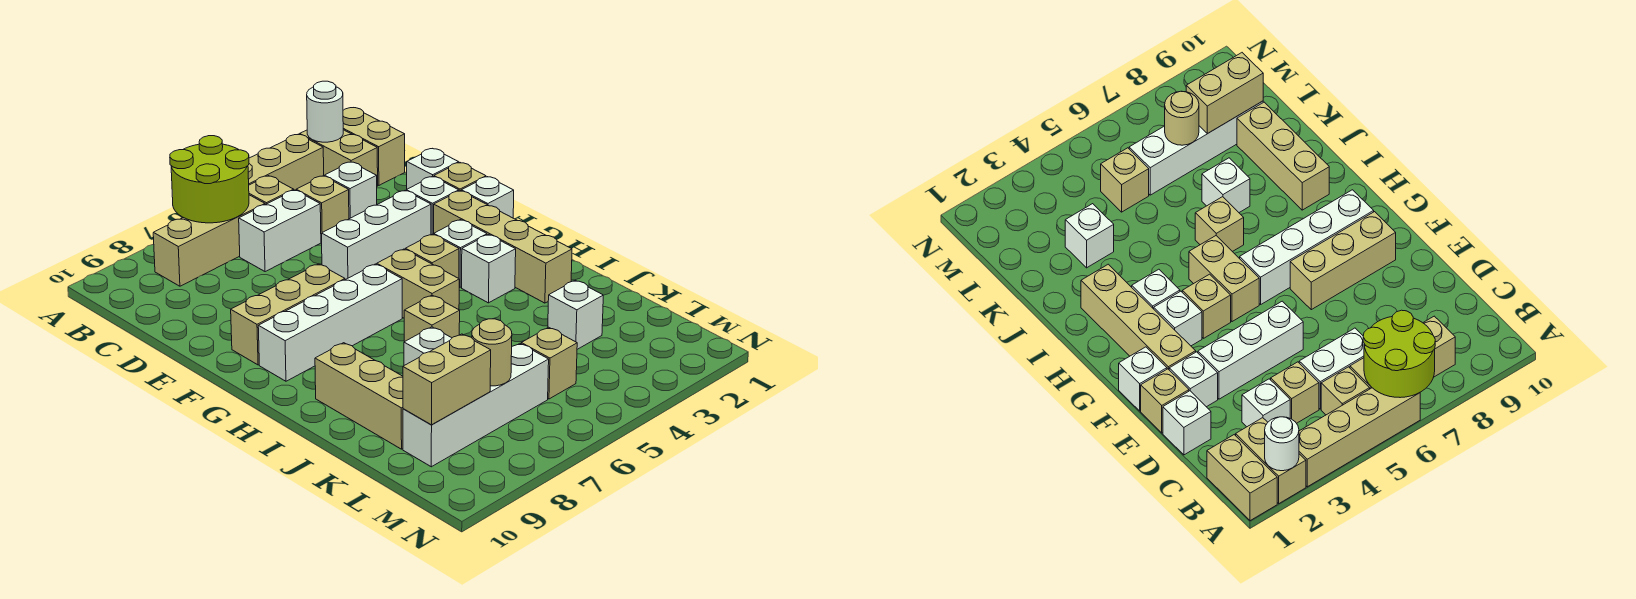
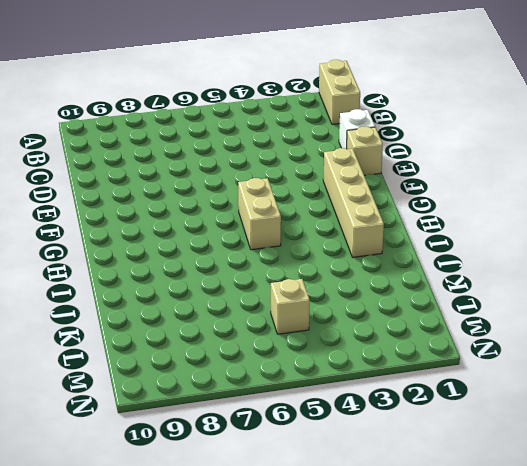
none -> tan 1x2 brick [300,130,378,186]
none -> tan 1x4 brick [248,134,324,190]
none -> tan 1x1 brick [249,176,294,205]
none -> tan 1x3 brick [153,195,265,286]

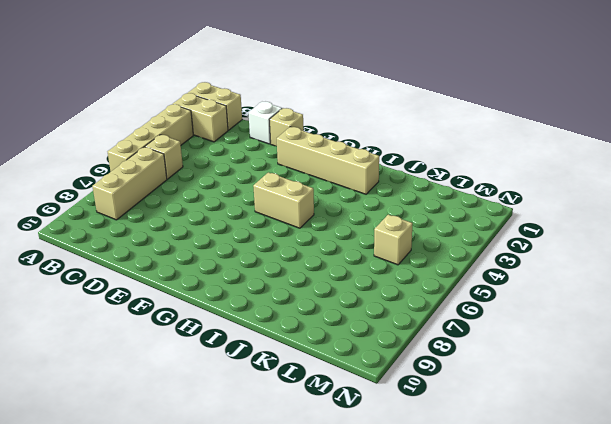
none -> white 1x1 brick [325,162,377,219]
none -> tan 1x1 brick [296,176,349,242]
none -> white 1x2 brick [239,190,321,272]
none -> white 1x1 brick [406,176,459,235]

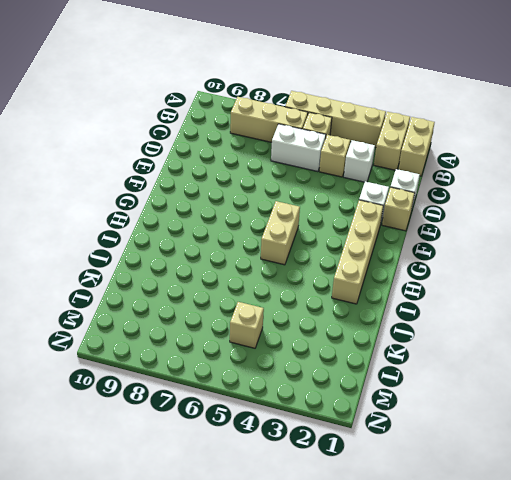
none -> white 1x3 brick [322,191,431,280]
none -> white 1x1 brick [461,177,514,218]
none -> tan 1x3 brick [231,264,345,365]
none -> white 1x1 brick [434,220,487,287]

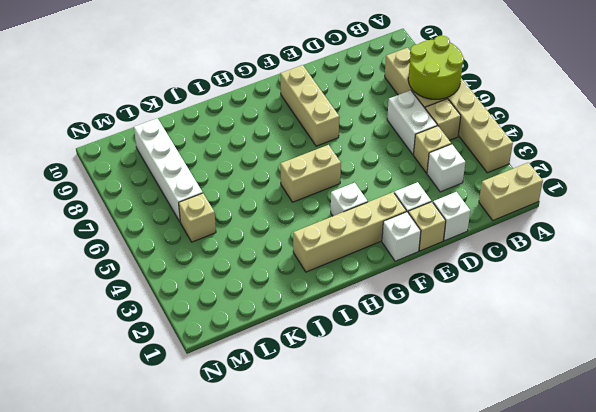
none -> tan 1x2 brick [300,130,378,186]
none -> white 1x3 brick [322,191,431,280]
none -> tan 1x1 brick [405,234,459,278]
none -> white 1x4 brick [258,264,402,381]

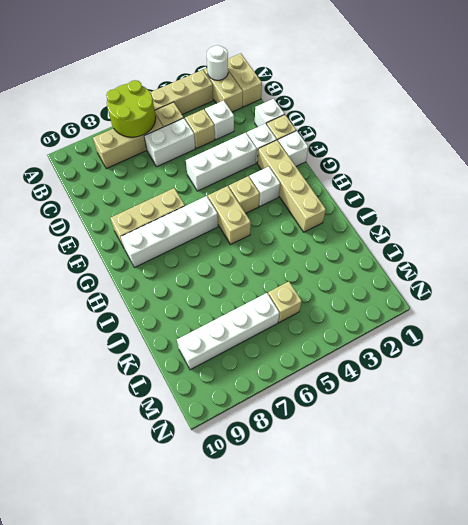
none -> white 1x1 brick [462,235,516,303]
none -> tan 1x1 brick [404,295,460,342]
none -> tan 1x3 brick [315,343,403,449]
none -> white 1x1 brick [404,327,452,365]

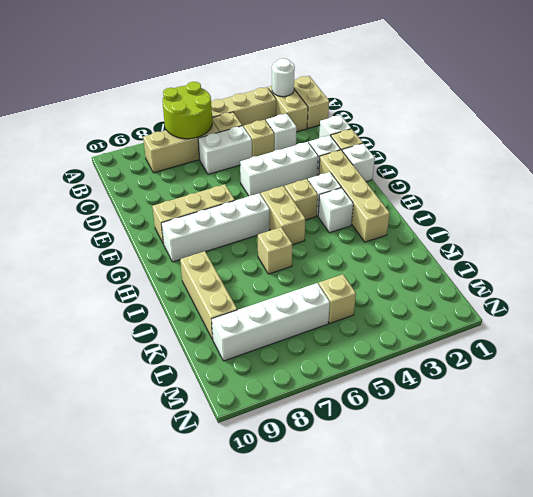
none -> white 1x1 brick [404,327,452,365]
none -> white 1x1 brick [548,280,603,349]
none -> tan 1x1 round brick [472,319,512,386]
none -> tan 1x2 brick [403,334,491,425]

